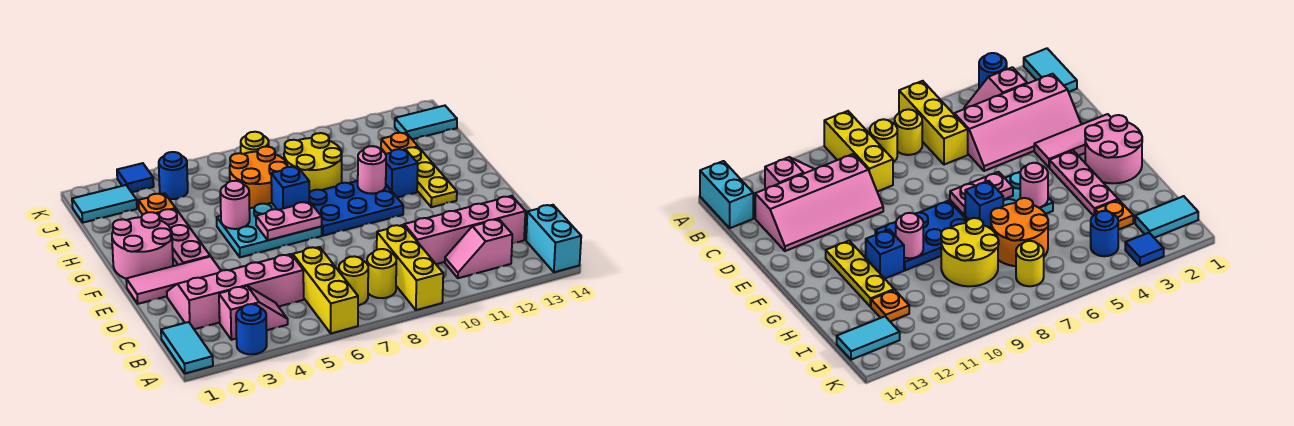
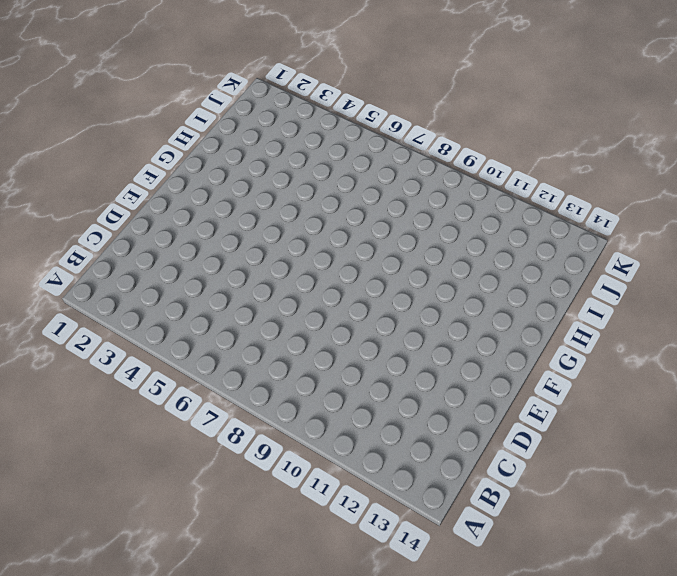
none -> cyan 1x2 tile [161,322,213,373]
none -> blue 1x1 round brick [236,304,267,354]
none -> yellow 1x3 brick [293,247,358,333]
none -> yellow 1x3 brick [377,225,443,310]

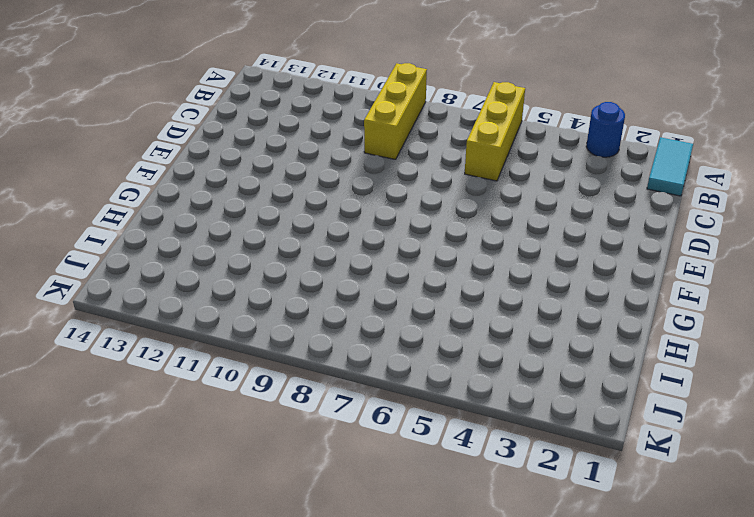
none -> cyan 1x2 brick [526,205,581,272]
none -> pink 1x2 slope [219,286,288,340]
none -> yellow 1x1 round brick [339,256,368,305]
none -> yellow 1x1 round brick [367,249,396,298]

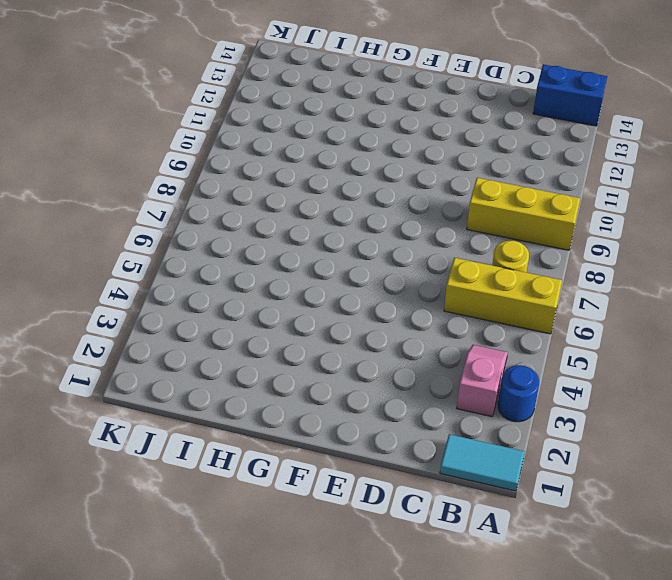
blue 1x2 brick [533,64,607,126] -> cyan 1x2 brick [526,205,581,272]
none -> yellow 1x1 round brick [367,249,396,298]
none -> pink 1x2 slope [445,219,512,278]
none -> pink 2x4 slope [167,254,304,329]
none -> pink 2x4 slope [404,196,525,264]

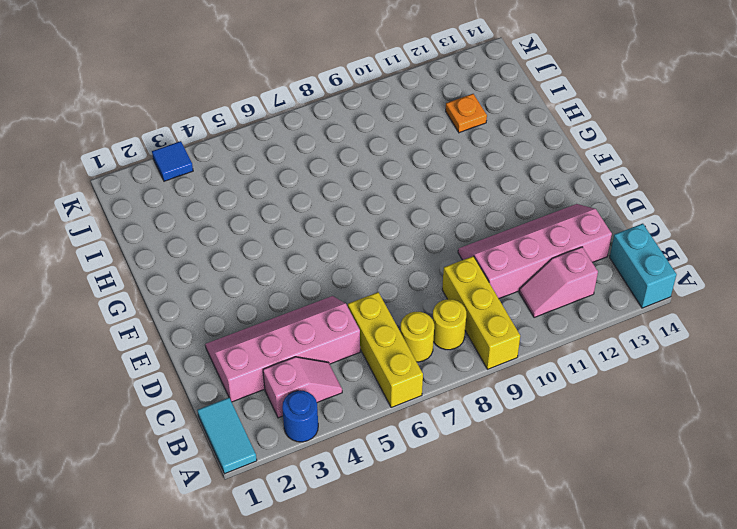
none -> pink 1x3 tile [126,257,221,304]
none -> pink 2x2 round brick [112,212,173,279]
none -> pink 1x3 plate [157,209,210,265]
none -> cyan 2x3 plate [217,203,322,257]

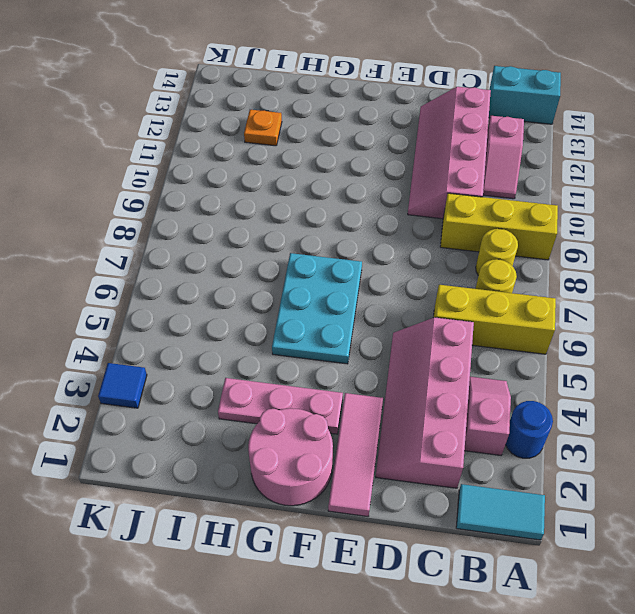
none -> blue 2x3 plate [309,181,403,236]
none -> yellow 1x3 plate [406,147,457,207]
none -> blue 1x1 brick [386,149,418,198]
none -> orange 2x2 round brick [230,147,288,208]

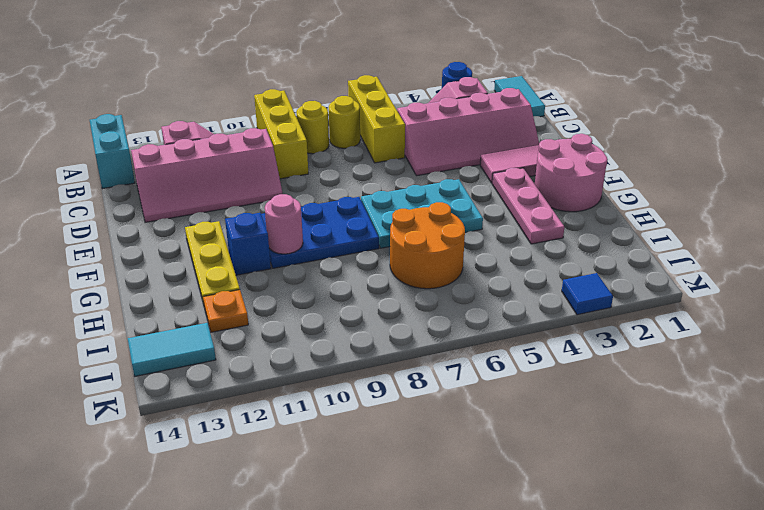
none -> yellow 2x2 round brick [284,133,342,193]
none -> orange 1x1 plate [138,193,176,215]
none -> cyan 1x2 tile [72,185,137,223]
none -> blue 1x1 round brick [159,152,188,199]

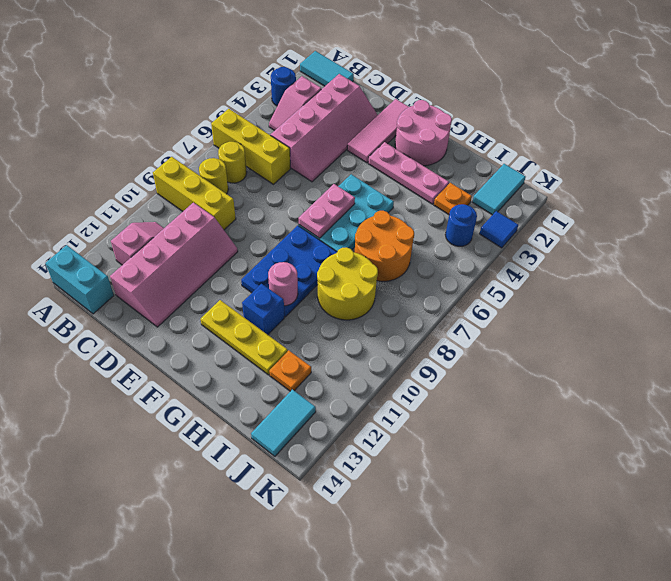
none -> yellow 1x1 round brick [241,132,269,154]
none -> pink 1x1 round brick [220,181,250,229]
none -> blue 1x1 brick [271,167,309,210]

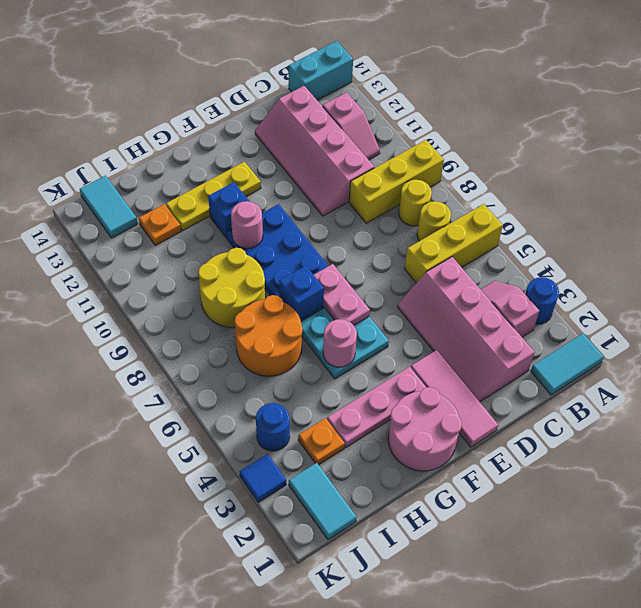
none -> yellow 1x1 round brick [241,132,269,154]

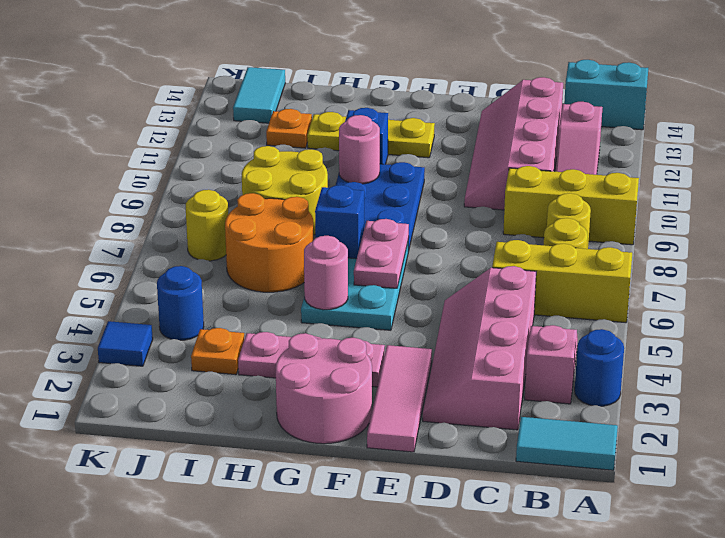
none -> cyan 1x2 tile [72,185,137,223]

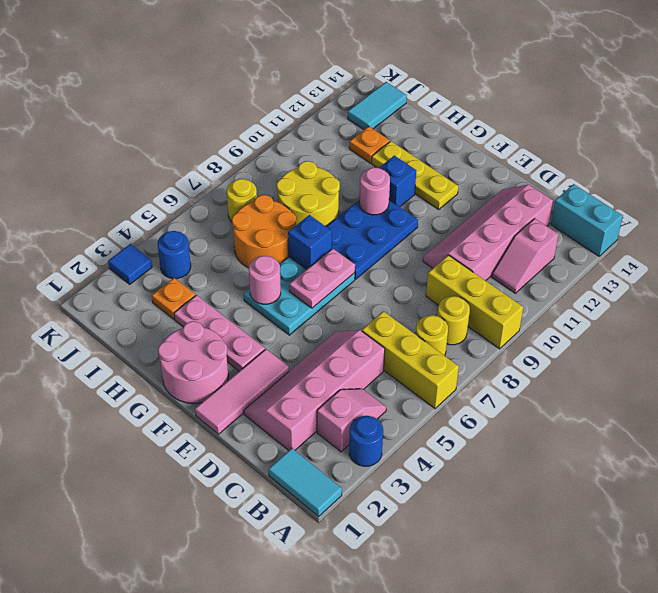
none -> cyan 1x2 tile [72,185,137,223]

